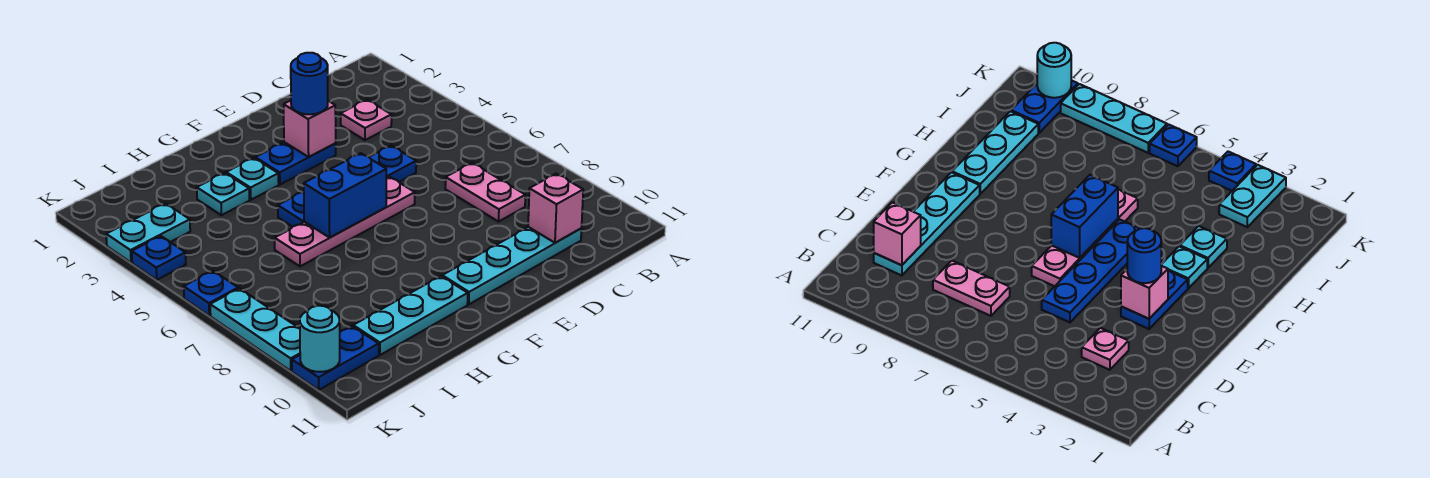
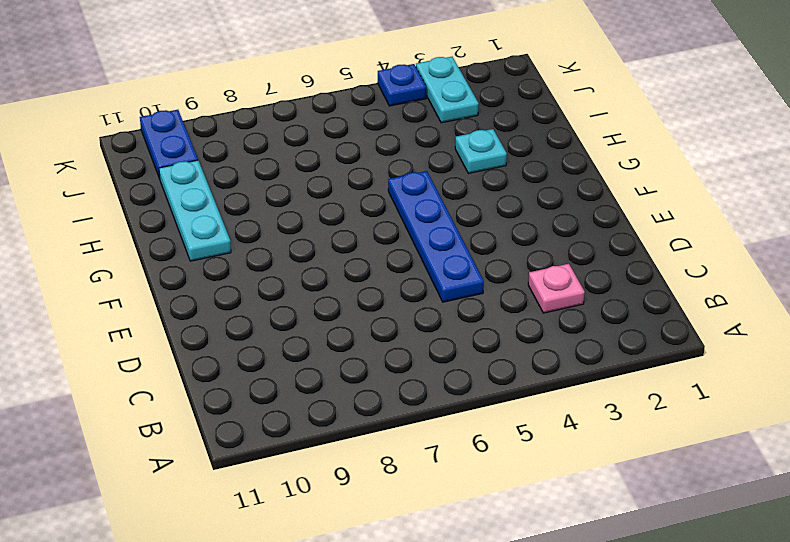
none -> pink 1x2 plate [445,163,525,222]
none -> cyan 1x4 plate [442,227,581,304]
none -> blue 1x2 plate [255,142,336,185]

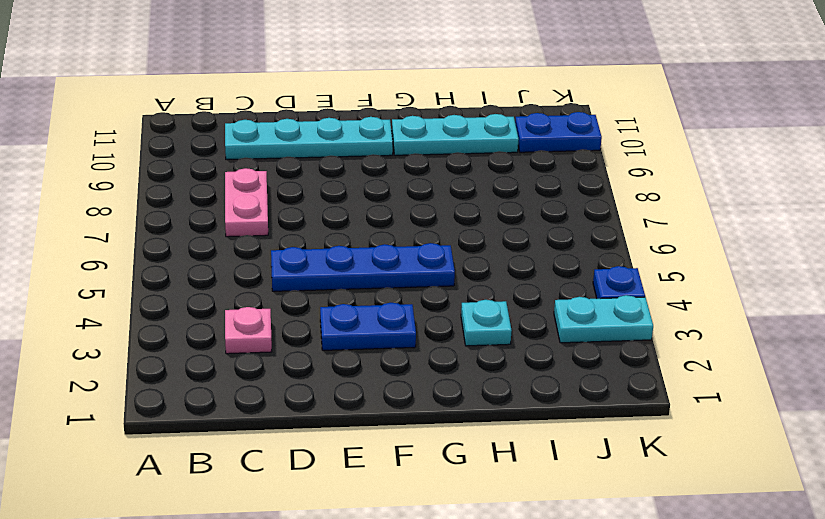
none -> pink 1x4 plate [275,177,415,266]
none -> cyan 1x1 plate [226,158,279,200]
none -> blue 1x1 plate [184,271,238,316]

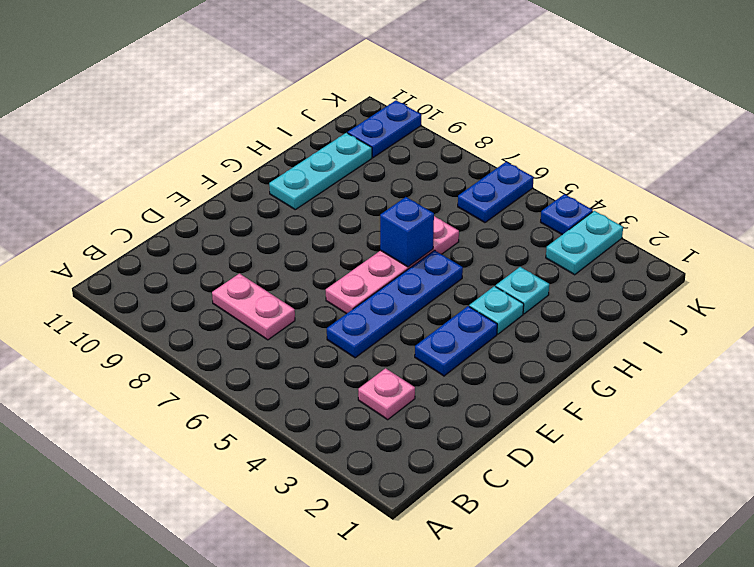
blue 1x1 brick [380,197,434,267] -> blue 1x2 brick [304,153,386,238]
blue 1x2 plate [458,162,534,223] -> blue 1x1 plate [184,271,238,316]
none -> cyan 1x4 plate [442,227,581,304]
none -> cyan 1x3 plate [210,288,300,371]
none -> pink 1x1 brick [528,174,583,243]

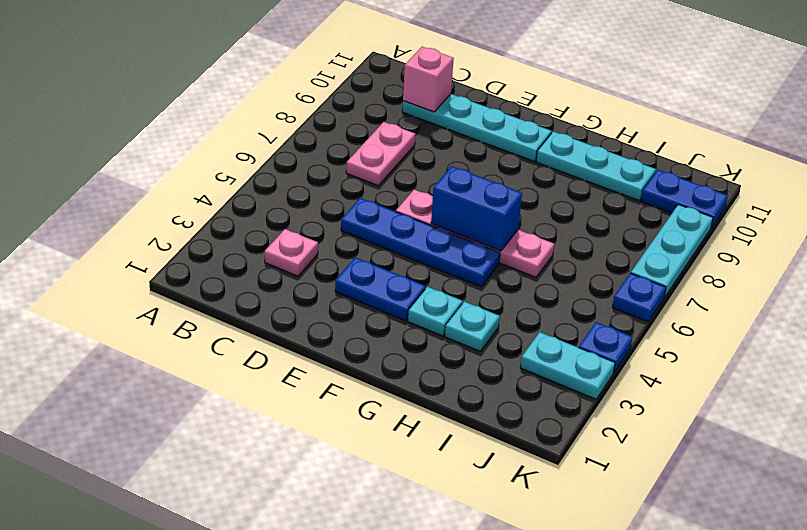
none -> pink 1x1 brick [284,100,336,157]
none -> cyan 1x1 round brick [300,306,340,372]
none -> blue 1x1 round brick [291,53,328,114]

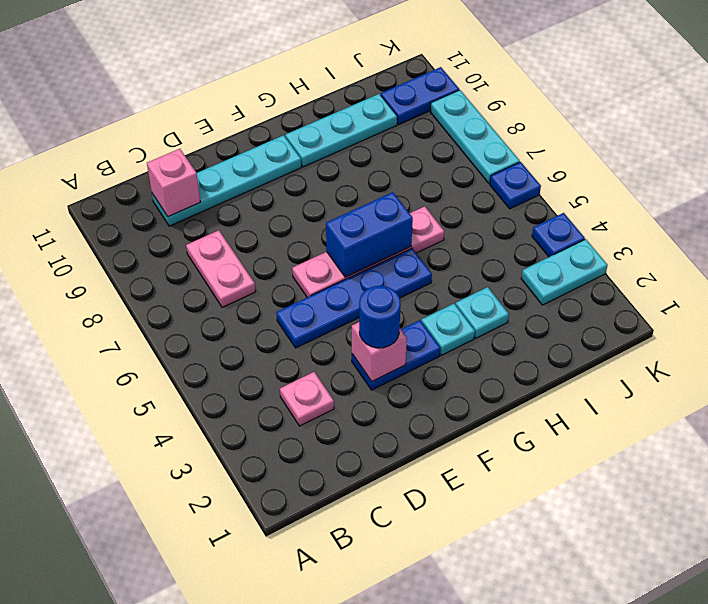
none -> cyan 1x1 round brick [300,306,340,372]

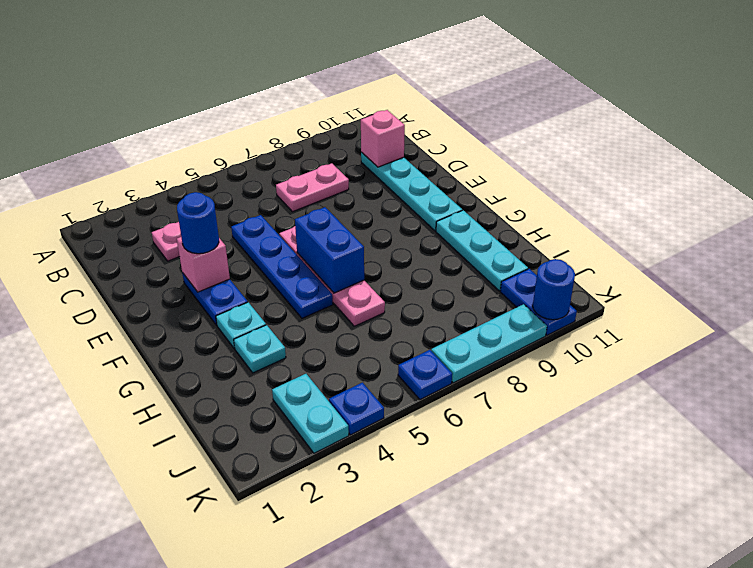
blue 1x1 round brick [533,259,575,320] -> cyan 1x1 round brick [300,306,340,372]

